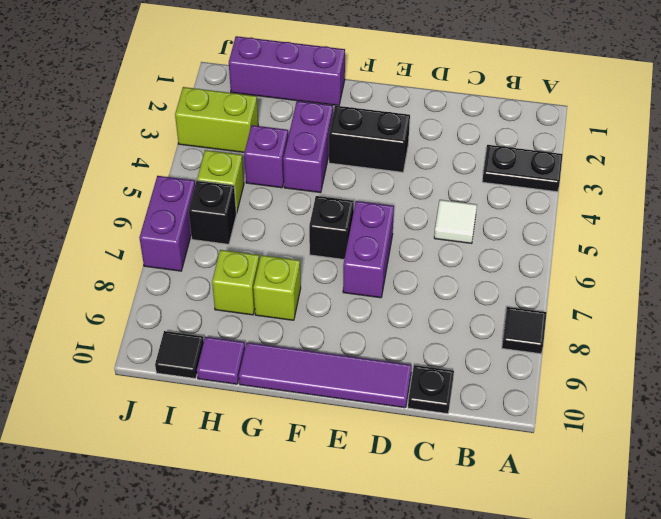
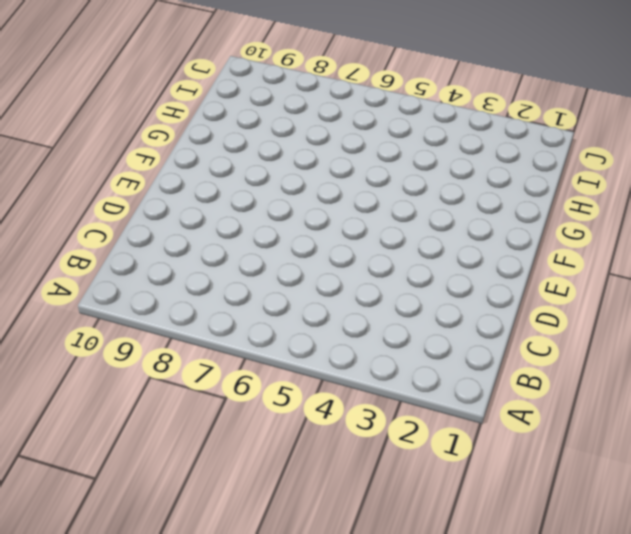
none -> black 1x2 plate [482,145,563,192]
none -> black 1x1 tile [502,307,547,354]
none -> white 1x1 tile [434,200,477,243]

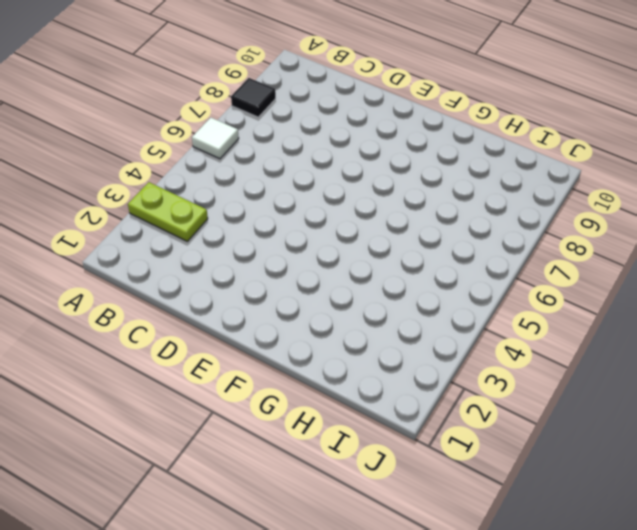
lime 1x2 plate [128,182,208,241] -> black 1x2 plate [482,145,563,192]
white 1x1 tile [192,118,239,159] -> white 1x1 tile moved to [434,200,477,243]
none -> black 1x1 plate [408,365,454,414]
none -> purple 1x4 tile [239,342,412,408]
none -> black 1x2 brick [329,106,410,172]

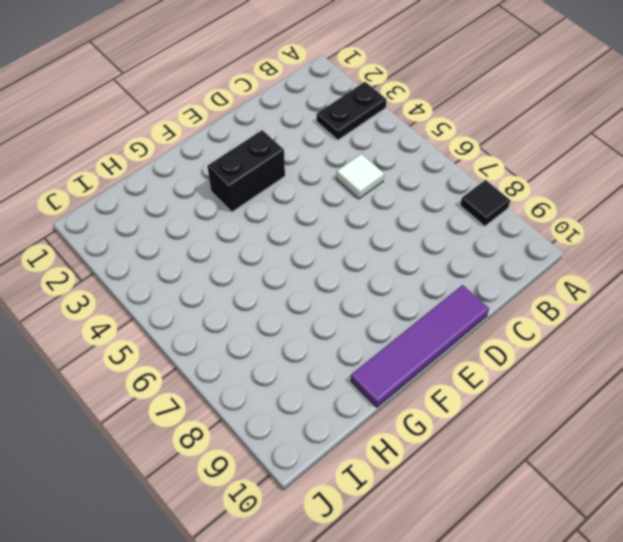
none -> black 1x1 plate [408,365,454,414]
none -> purple 1x2 brick [343,201,394,298]
none -> black 1x1 brick [309,196,354,259]

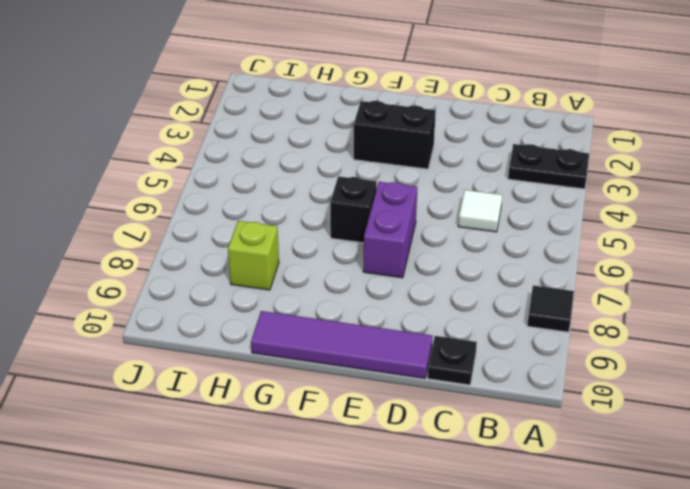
none -> purple 1x3 brick [229,36,345,106]
none -> purple 1x2 brick [283,101,333,193]
none -> lime 1x1 brick [253,255,301,320]

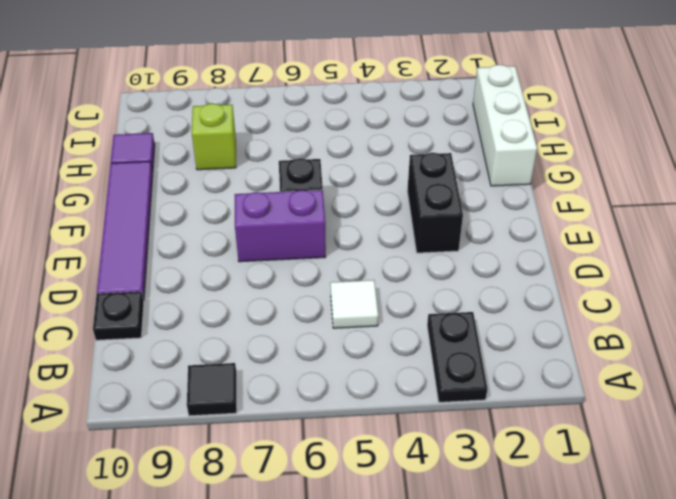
white 1x3 brick [473,65,537,186] -> purple 1x3 brick [229,36,345,106]
none -> purple 1x2 brick [283,101,333,193]
none -> lime 1x1 brick [253,255,301,320]
none -> purple 1x1 brick [244,125,288,188]

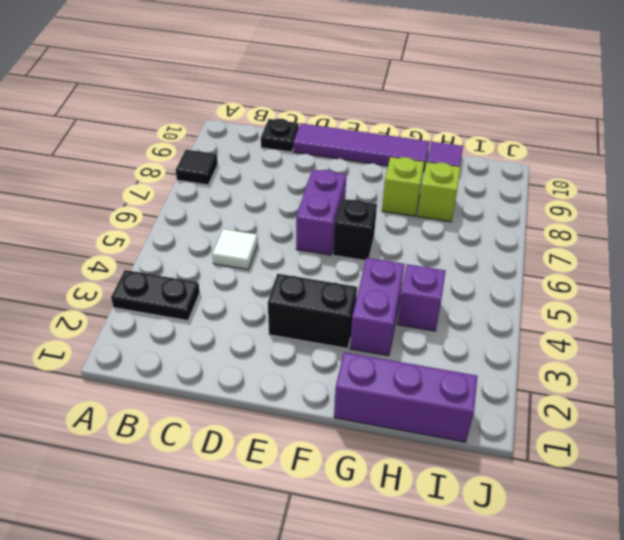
none -> lime 1x2 brick [175,87,258,152]
none -> lime 1x1 brick [197,150,244,213]
none -> black 1x1 brick [189,181,236,244]

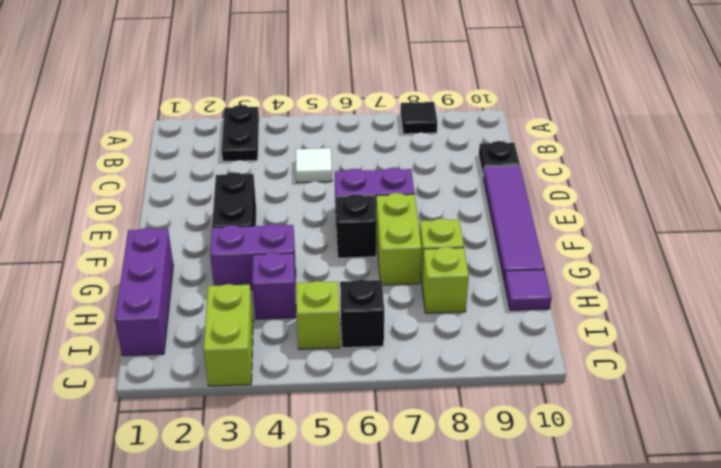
lime 1x2 brick [376,193,421,285] -> none
none -> black 1x1 tile [155,331,204,379]
none -> purple 1x2 brick [139,176,195,271]

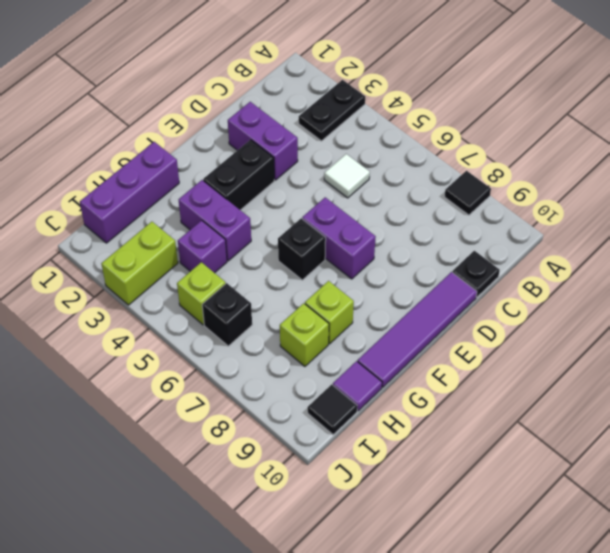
purple 1x2 brick [228,102,298,180] -> purple 1x2 brick moved to [139,176,195,271]

